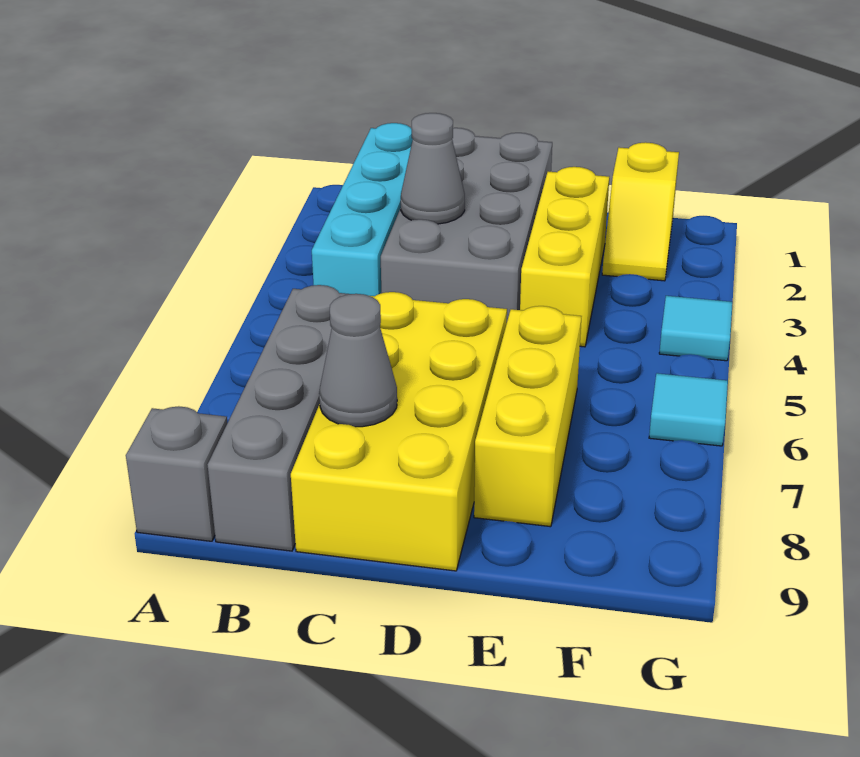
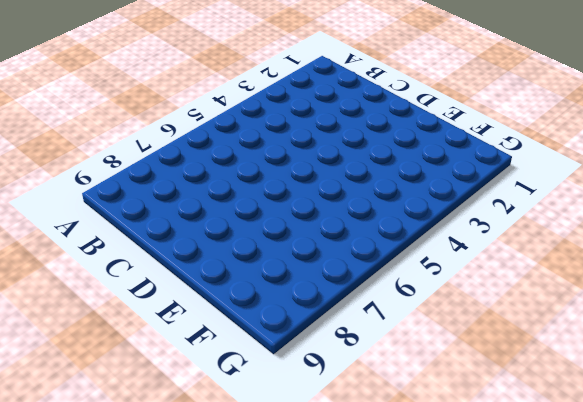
none -> grey 1x1 brick [126,406,227,541]
none -> cyan 1x4 brick [312,123,413,296]
none -> grey 1x4 brick [208,285,348,551]

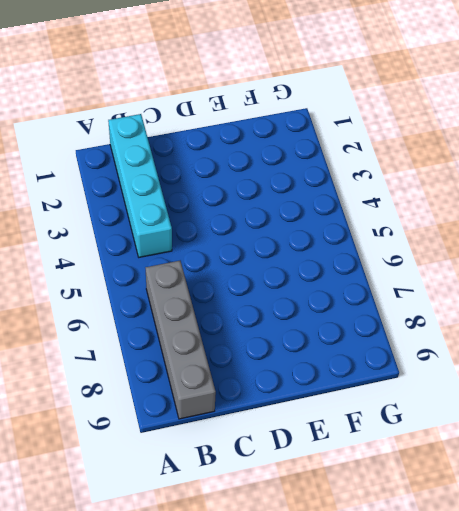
none -> grey 1x1 brick [126,406,227,541]
none -> grey 2x4 brick [381,128,552,321]
none -> yellow 2x4 brick [291,292,507,571]

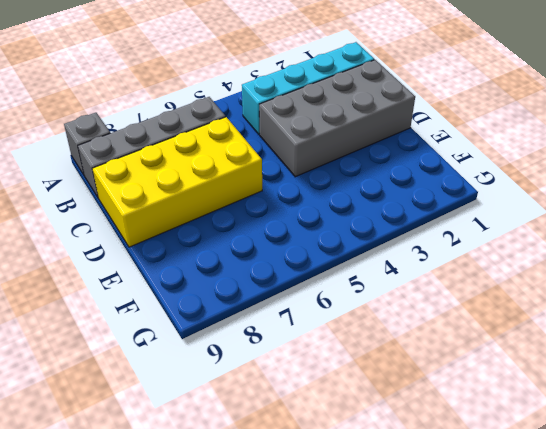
none -> yellow 1x3 brick [520,167,609,347]
none -> yellow 1x3 brick [474,306,582,527]
none -> yellow 1x2 slope [602,142,679,281]

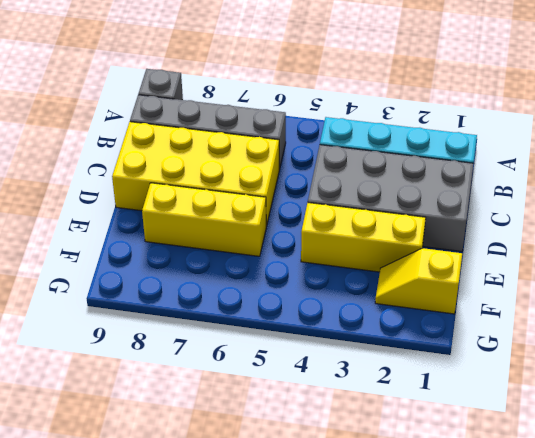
none -> cyan 1x1 tile [659,296,732,361]
none -> cyan 1x1 tile [649,373,728,446]
none -> grey 1x1 cone [401,113,465,224]

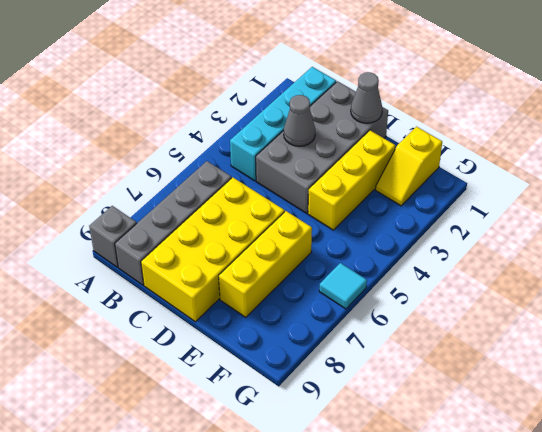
grey 1x1 cone [351,72,382,123] -> grey 1x1 cone moved to [319,294,397,427]
none -> cyan 1x1 tile [659,296,732,361]

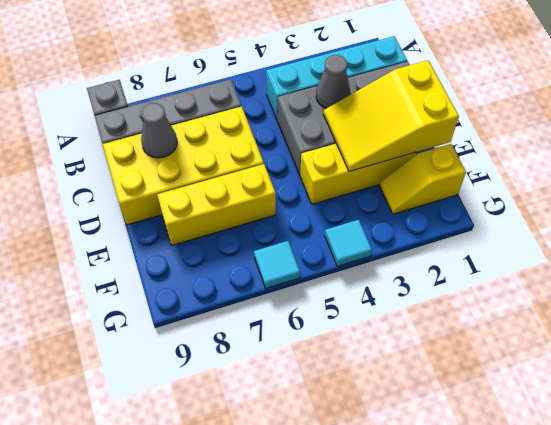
yellow 2x3 slope [323,60,459,171] -> none

